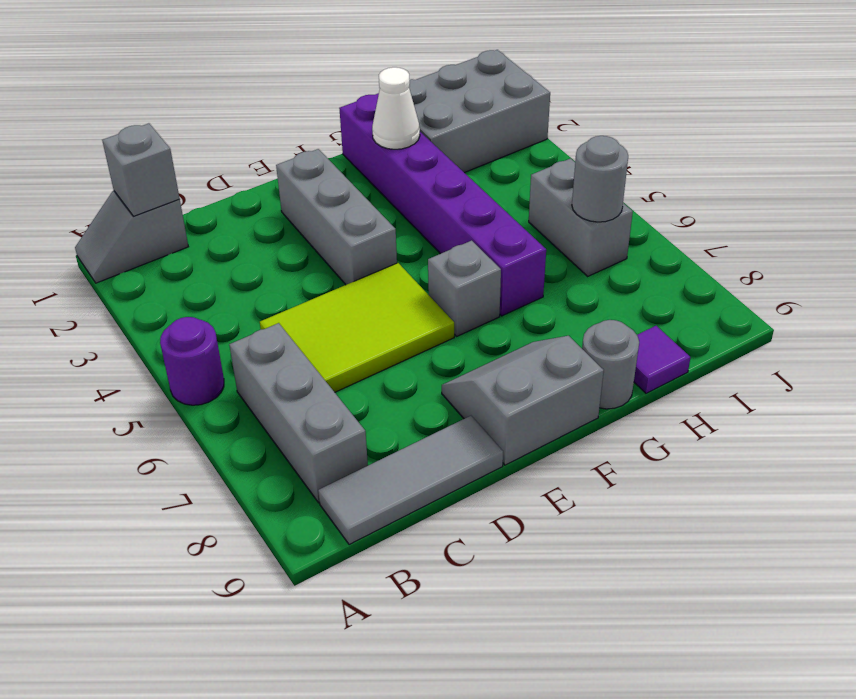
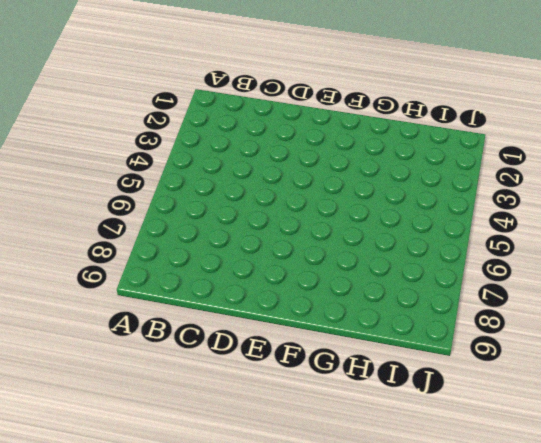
none -> grey 1x2 slope [75,191,188,283]
none -> purple 1x1 round brick [160,317,224,405]
none -> grey 1x3 brick [229,323,368,503]

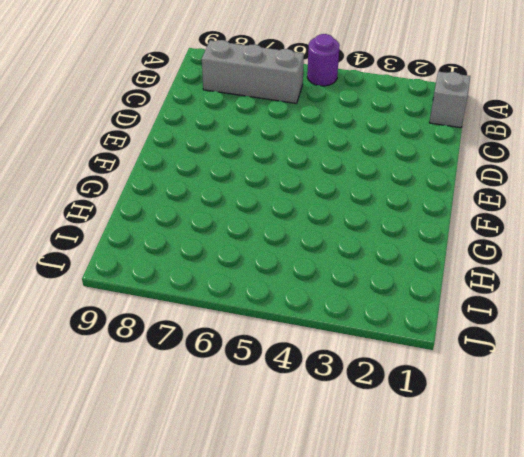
none -> grey 1x3 tile [318,416,503,545]
none -> lime 2x3 tile [260,263,454,392]
none -> grey 1x3 brick [276,149,397,285]

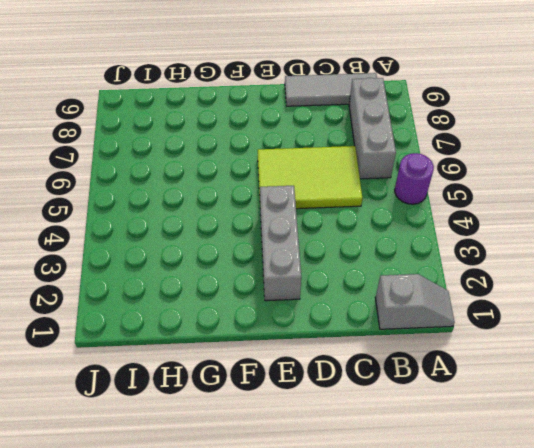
none -> grey 2x2 slope [442,336,604,465]
none -> grey 1x1 brick [428,240,501,336]
none -> purple 1x6 brick [339,93,546,316]

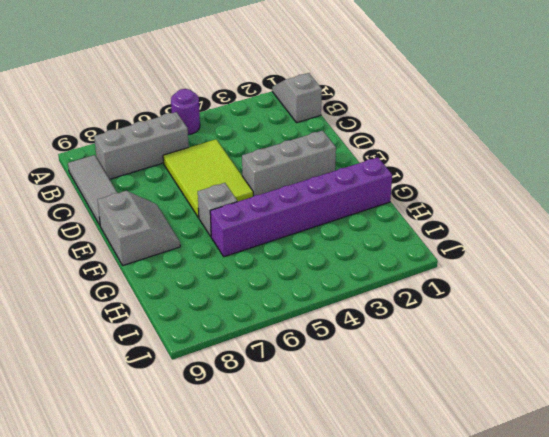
none -> grey 1x1 round brick [582,320,639,409]
none -> grey 2x3 brick [409,50,550,173]
none -> purple 1x1 tile [634,326,691,393]

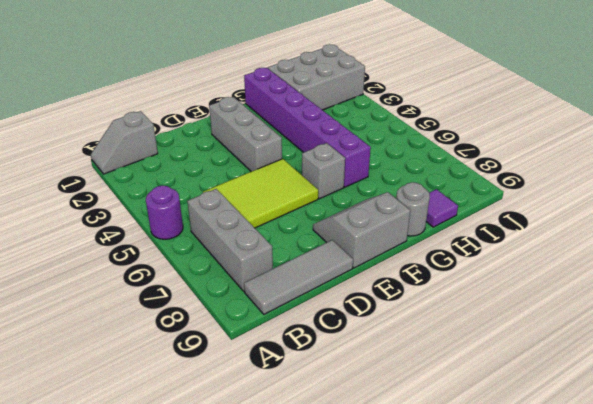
none -> grey 1x2 brick [529,158,633,276]
none -> grey 1x1 brick [102,123,180,216]
none -> white 1x1 cone [372,67,420,149]

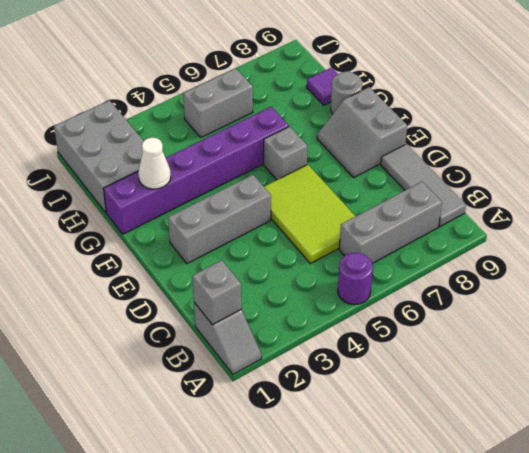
none -> grey 1x1 round brick [572,136,628,222]

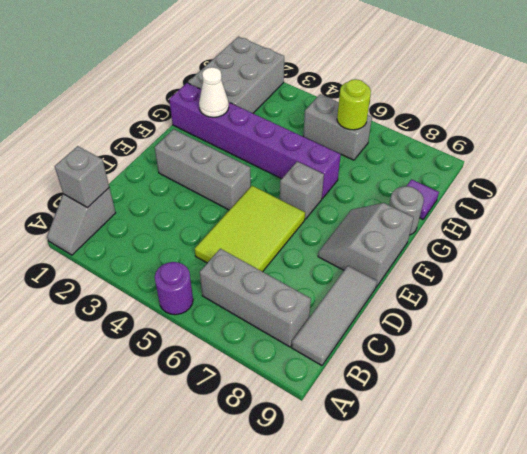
lime 1x1 round brick [337,79,371,130] -> grey 1x1 round brick [572,136,628,222]

